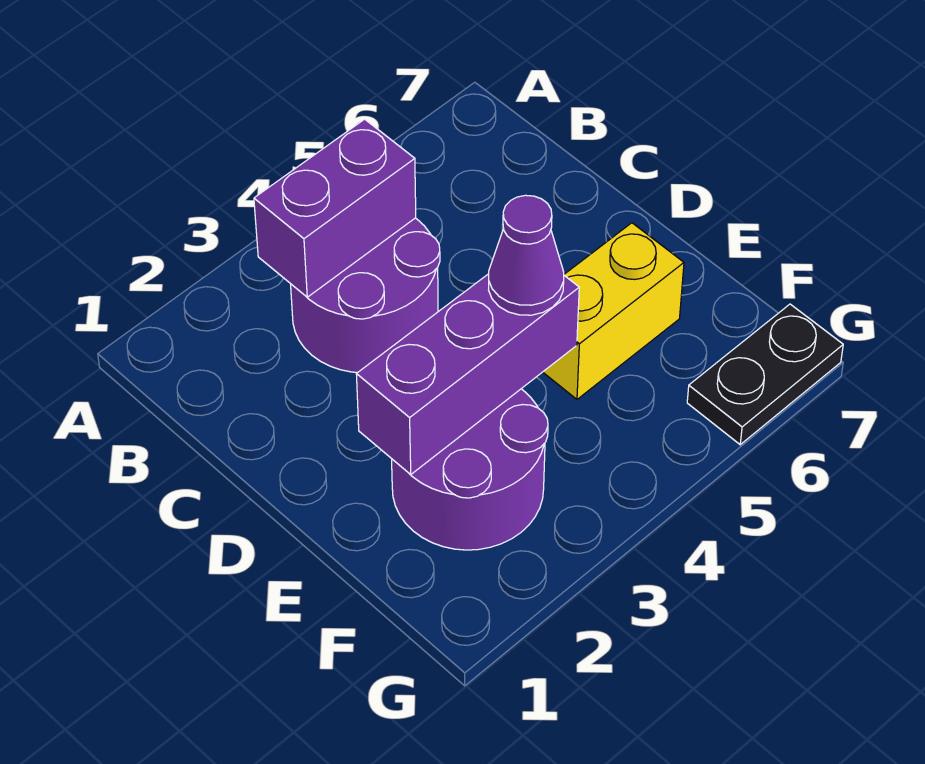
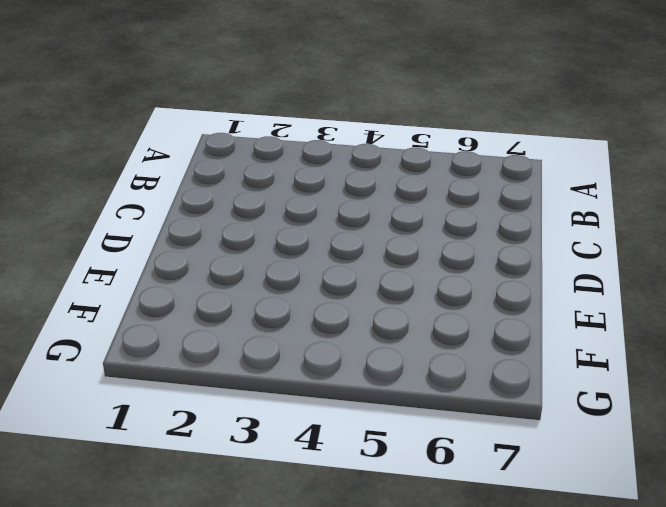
none -> purple 2x2 round brick [291,218,440,372]
none -> purple 2x2 round brick [392,389,548,550]

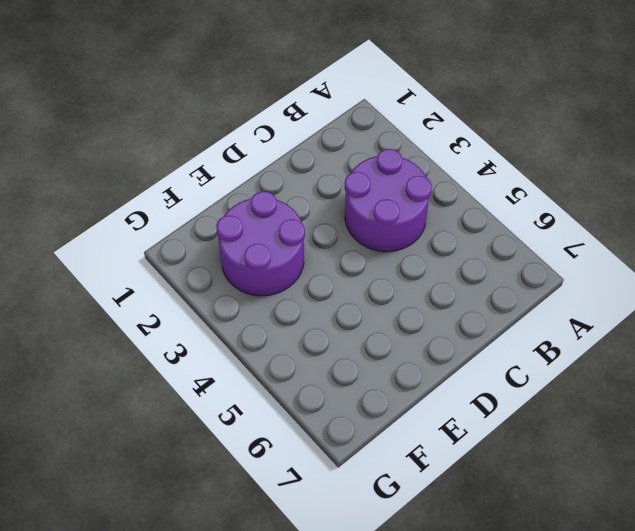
none -> yellow 1x2 brick [543,223,684,399]
none -> black 1x2 plate [687,304,843,445]

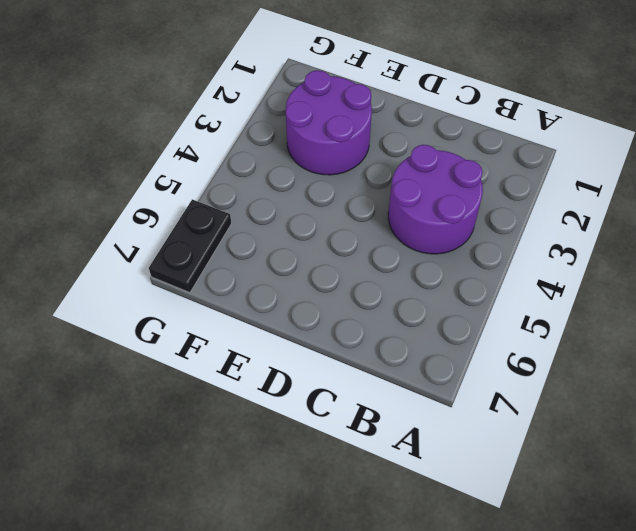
none -> yellow 1x2 brick [543,223,684,399]
none -> purple 1x2 brick [254,119,416,297]

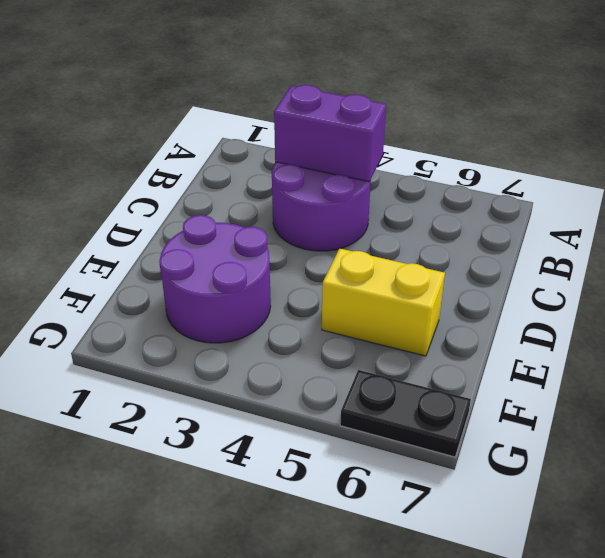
none -> purple 1x3 brick [356,274,579,475]
none -> purple 1x1 cone [489,195,564,315]

